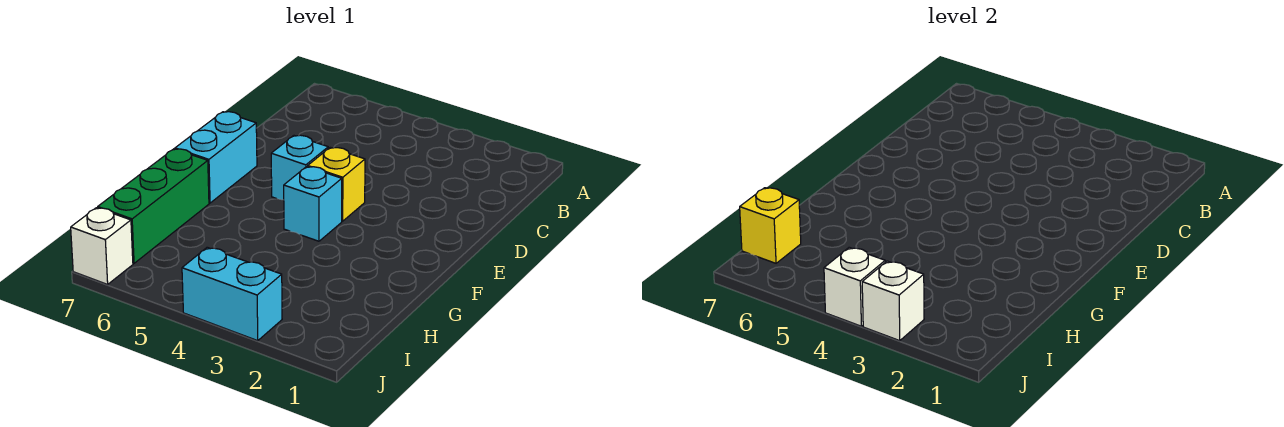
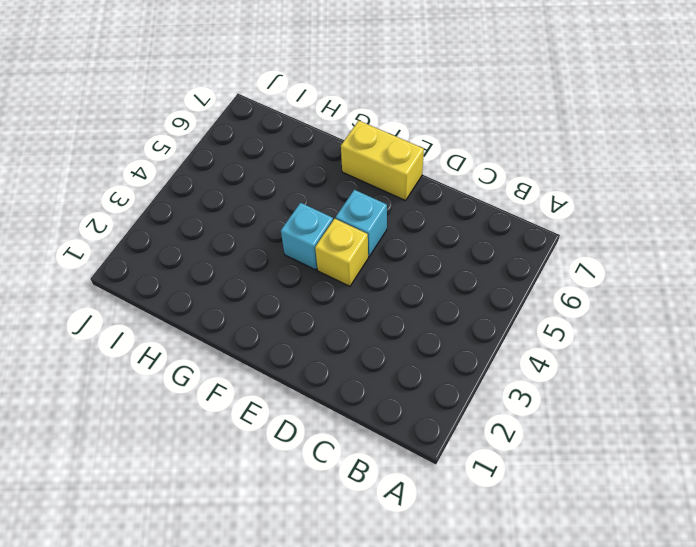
yellow 1x2 brick [341,121,424,201] -> cyan 1x2 brick [175,112,257,203]
none -> green 1x3 brick [98,149,209,263]
none -> cyan 1x2 brick [182,247,282,341]

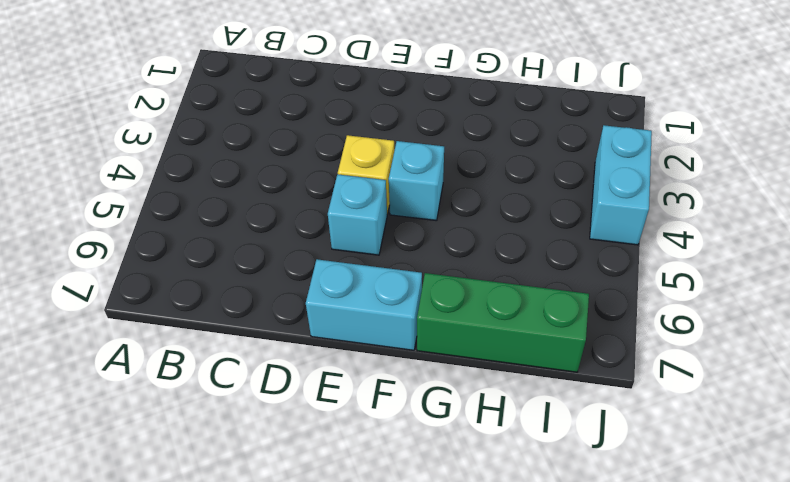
none -> white 1x1 brick [71,208,133,284]
none -> yellow 1x1 brick [740,188,801,263]

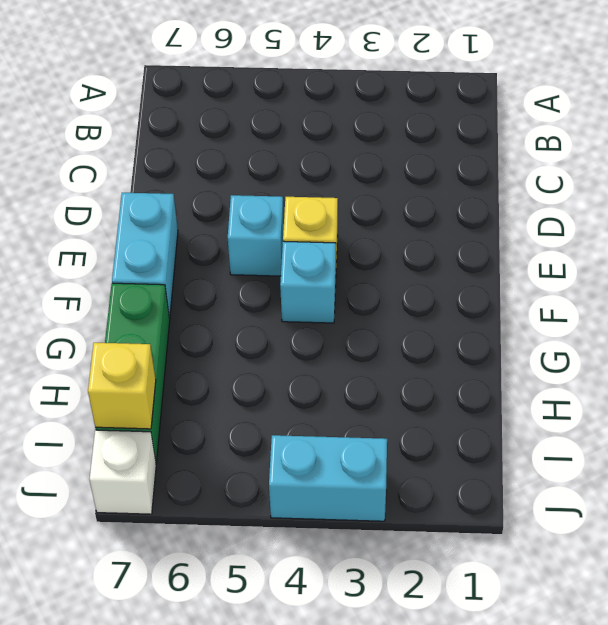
none -> white 1x1 brick [862,261,924,341]
none -> white 1x1 brick [824,247,885,326]

